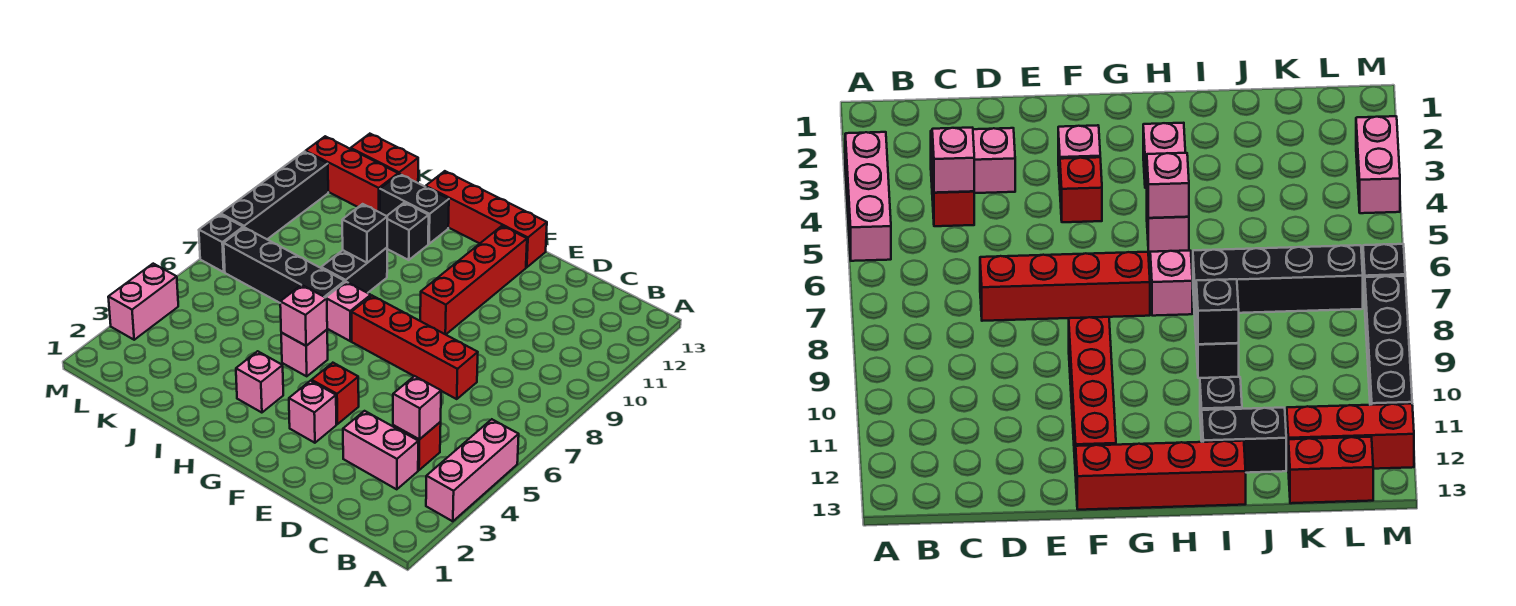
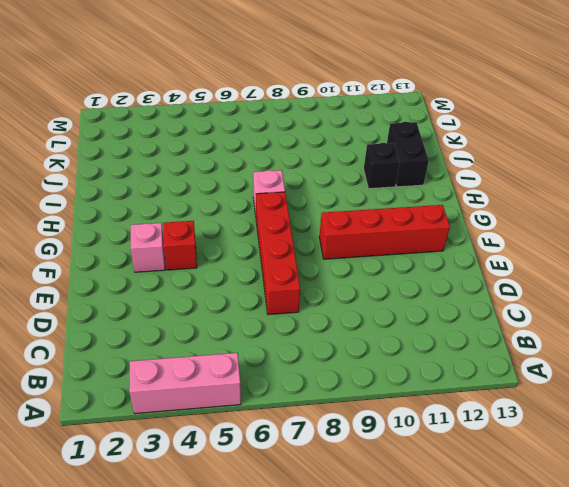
none -> pink 1x2 brick [343,411,418,489]
none -> red 1x1 brick [393,422,441,470]
none -> red 1x4 brick [426,171,547,267]

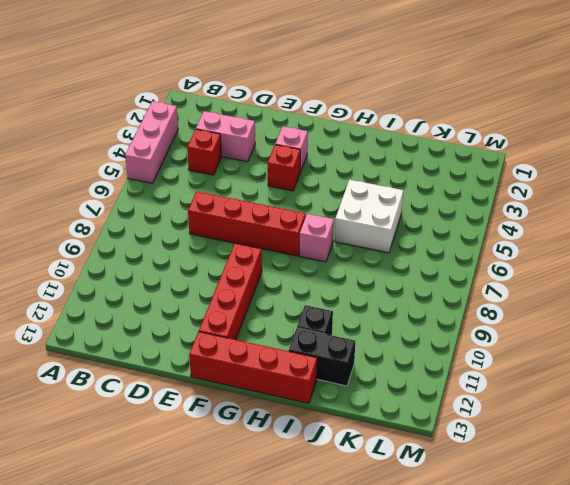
white 2x2 brick [335,180,403,253] -> none
none -> pink 1x1 brick [236,351,283,413]
none -> pink 1x1 brick [281,330,328,376]
none -> black 1x4 brick [224,227,345,303]

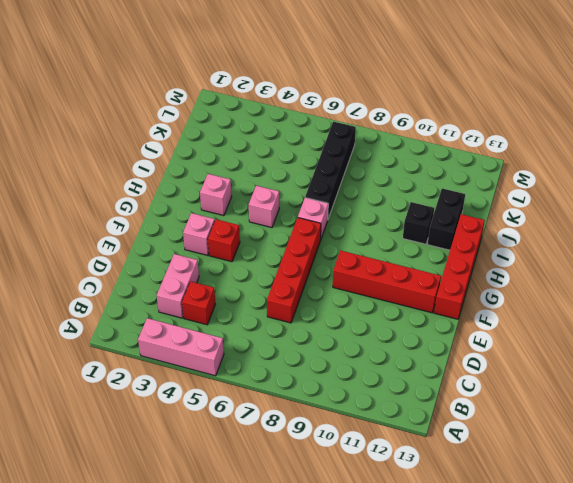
none -> black 1x2 brick [321,248,387,293]
none -> red 1x3 brick [306,136,398,212]
none -> red 1x2 brick [351,134,418,183]

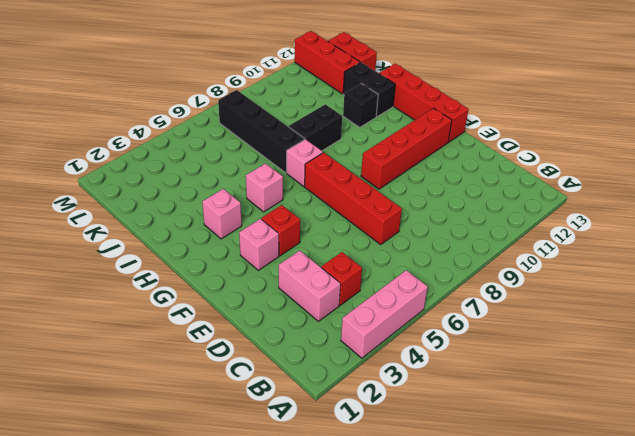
none -> pink 1x2 brick [108,264,178,340]
none -> black 1x1 brick [199,214,243,272]
none -> black 1x4 brick [221,152,328,239]

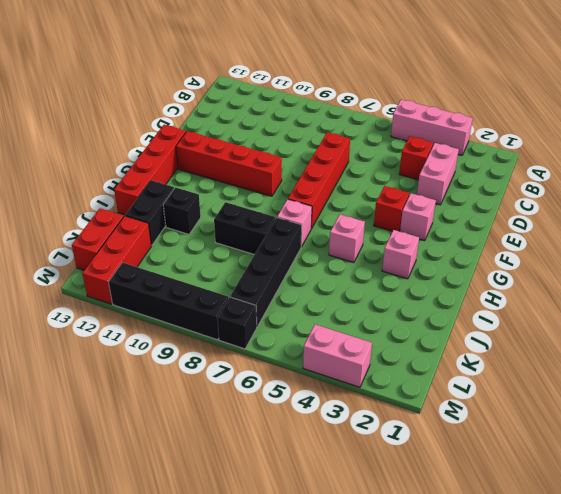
none -> pink 1x1 brick [393,376,441,440]
none -> pink 1x1 brick [280,285,327,346]
none -> black 1x1 brick [342,204,387,263]

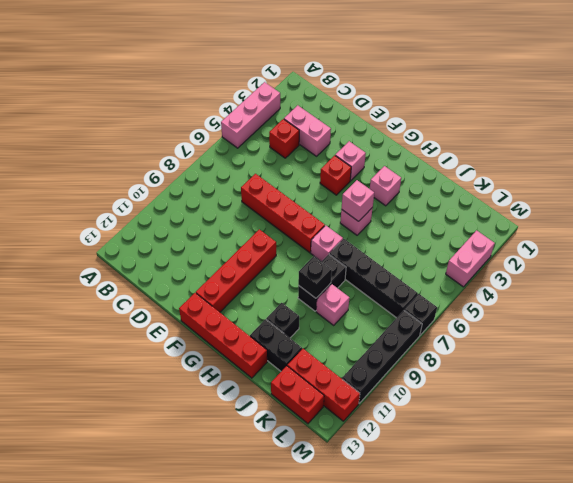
pink 1x1 brick [316,284,349,325] -> pink 1x1 brick moved to [393,376,441,440]

